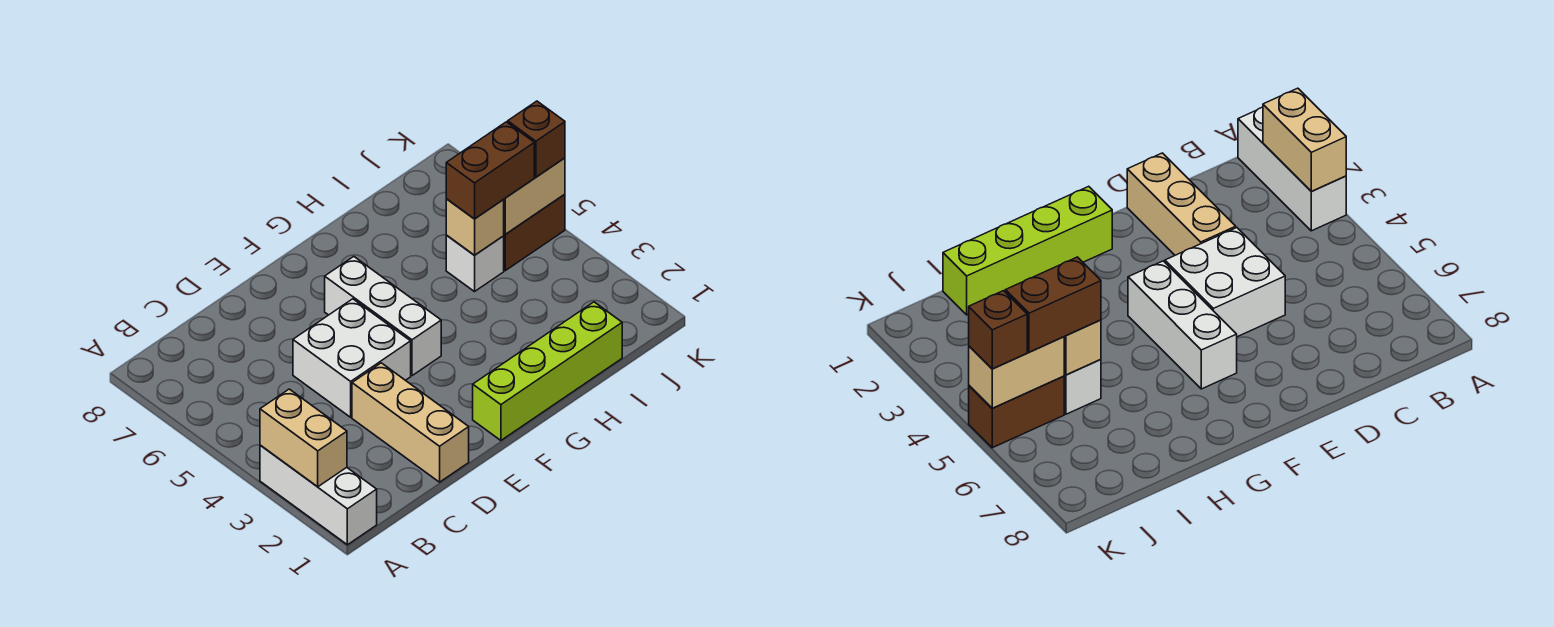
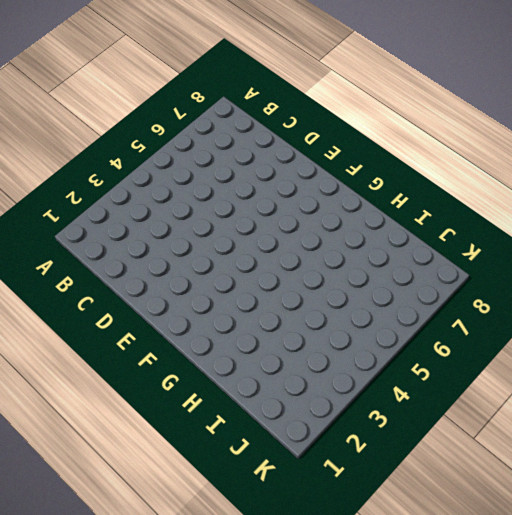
none -> white 1x3 brick [260,445,377,545]
none -> tan 1x3 brick [352,363,469,482]
none -> white 2x2 brick [293,299,411,417]

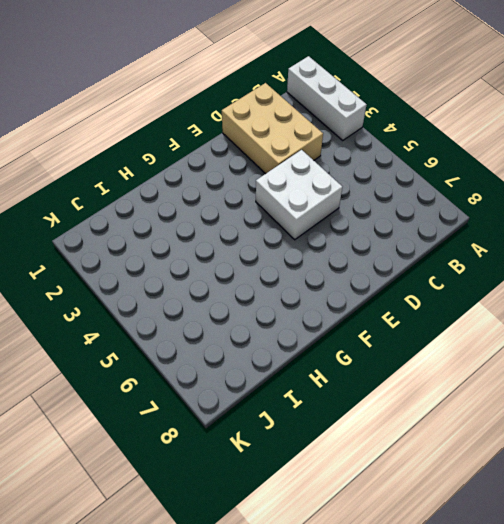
tan 2x3 brick [222,83,323,174] -> tan 1x3 brick [352,363,469,482]
none -> lime 1x4 brick [473,302,622,440]
none -> white 1x3 brick [325,257,441,376]
none -> white 1x1 brick [446,235,504,292]

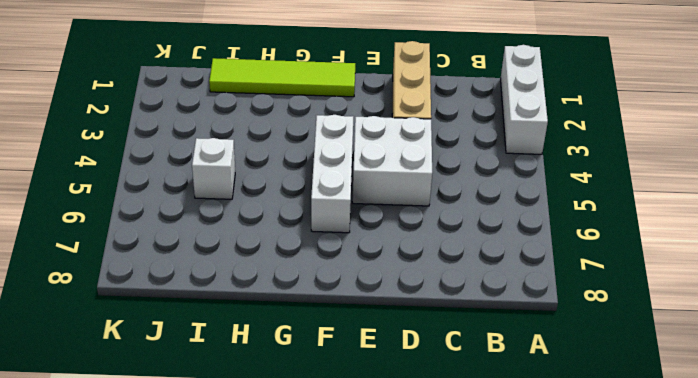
lime 1x4 tile [209,58,355,97] -> lime 1x4 brick [473,302,622,440]
none -> brown 1x2 brick [504,194,565,271]
none -> tan 1x2 brick [260,389,347,487]
none -> tan 1x1 brick [446,199,504,255]

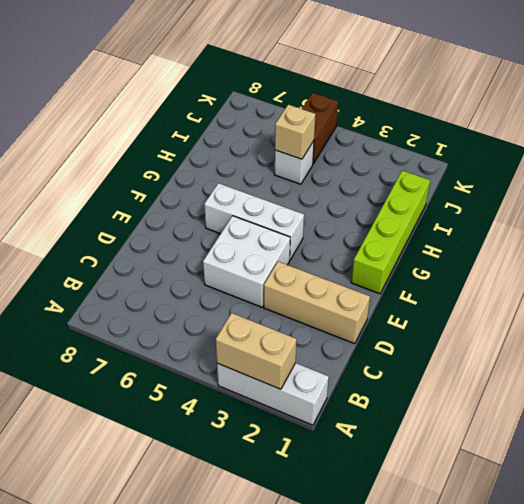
none -> tan 1x2 brick [503,158,565,234]
none -> brown 1x2 brick [446,122,534,219]
none -> brown 1x1 brick [508,101,565,177]

